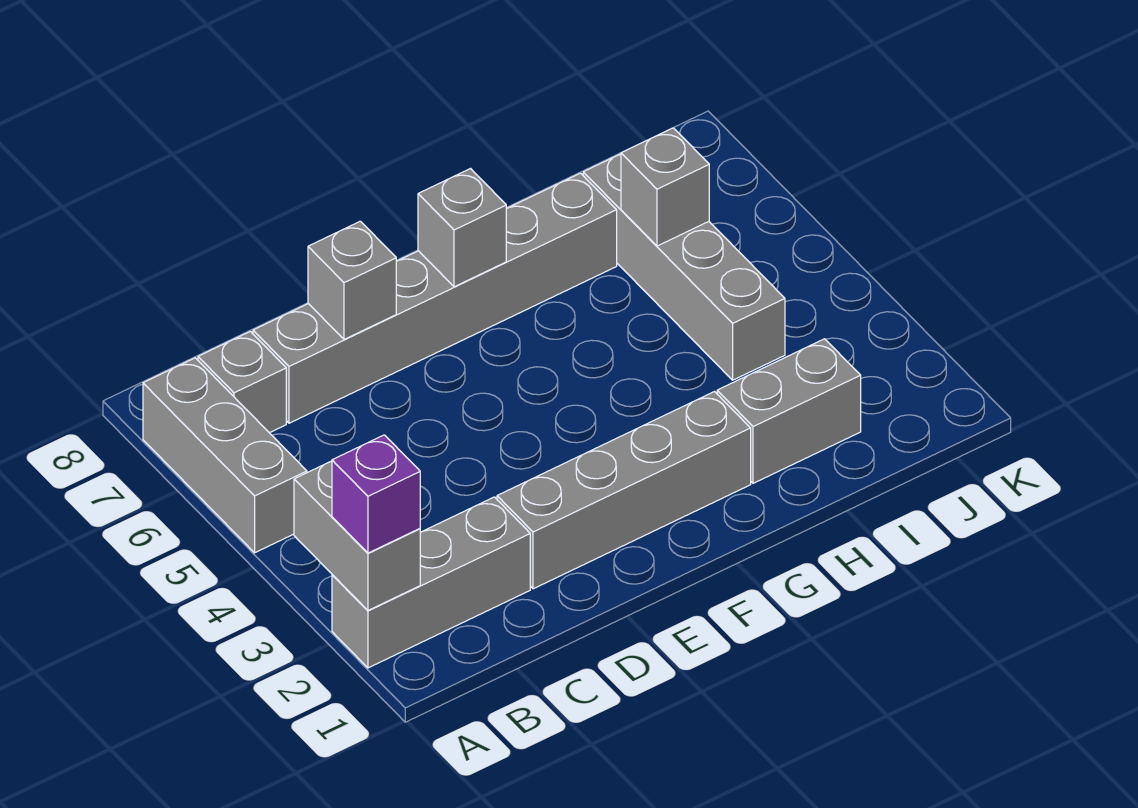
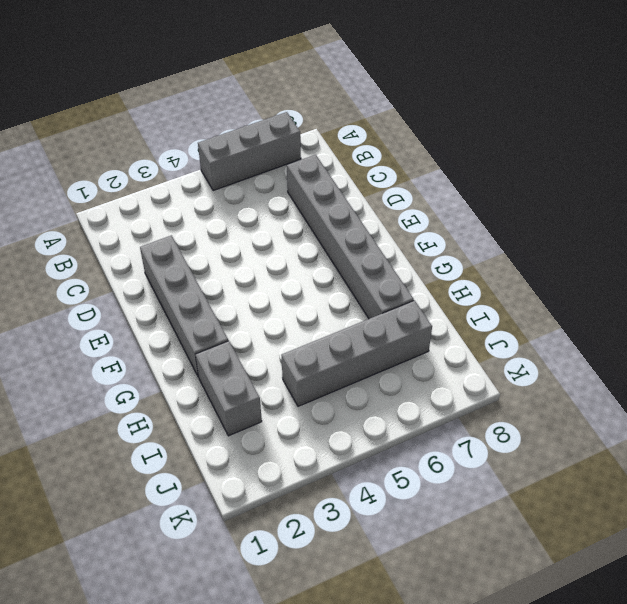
none -> grey 1x3 brick [332,497,530,668]
none -> grey 1x1 brick [198,331,286,433]
none -> grey 1x2 brick [294,461,420,610]

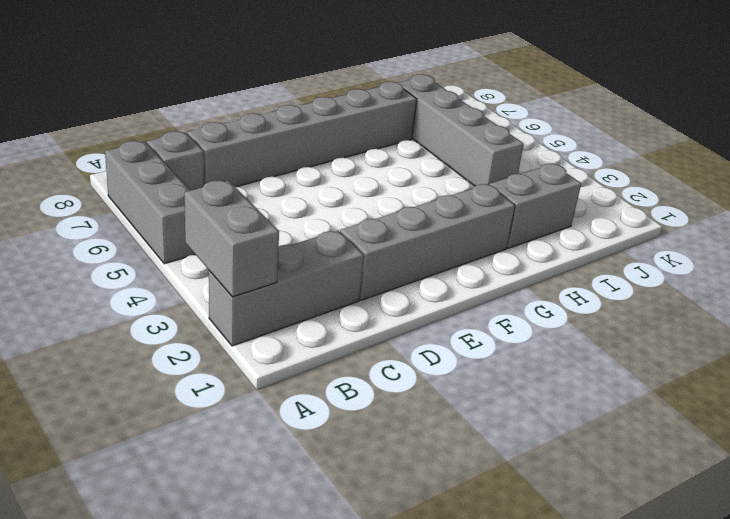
none -> grey 1x1 brick [308,221,396,339]
none -> grey 1x1 brick [418,169,506,287]
none -> grey 1x1 brick [621,128,709,246]

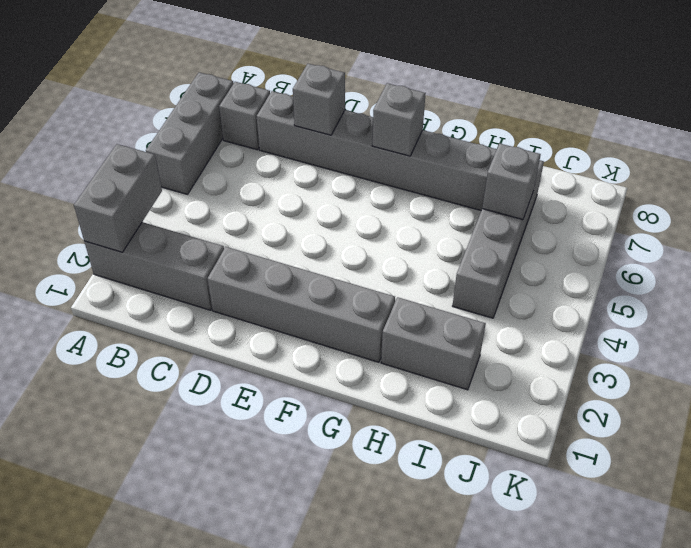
none -> purple 1x1 brick [332,435,420,553]

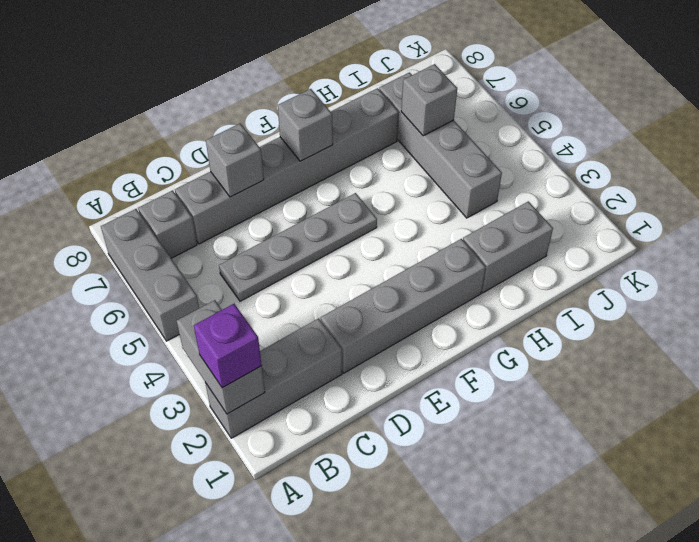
grey 1x4 plate [219,193,377,301] -> none

